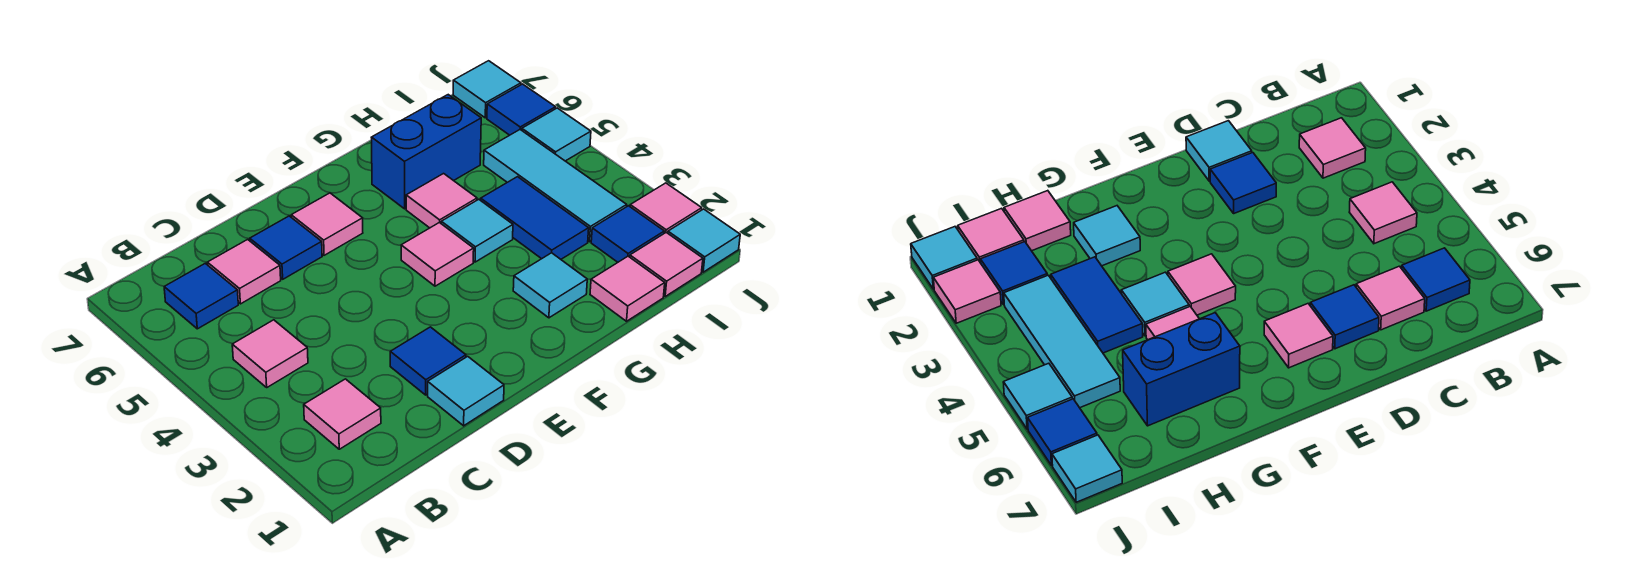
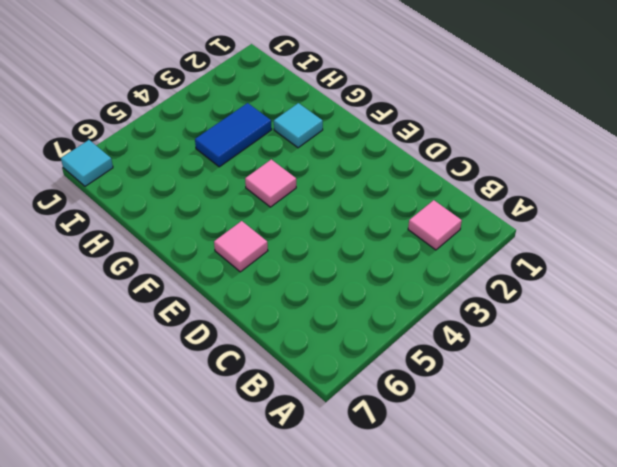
none -> pink 1x1 tile [232,320,308,387]
none -> blue 1x1 tile [164,263,238,329]
none -> pink 1x1 tile [207,239,281,304]

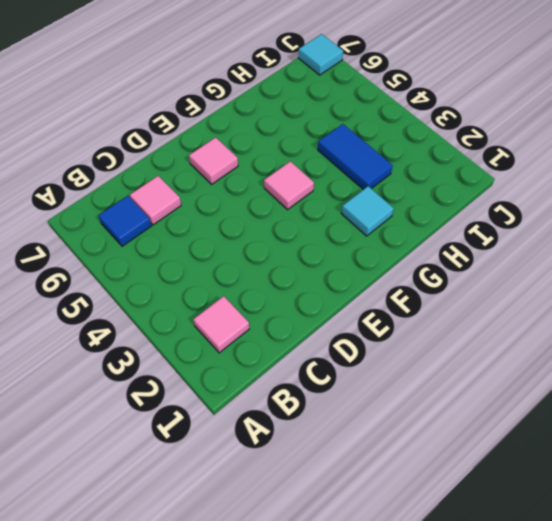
none -> pink 1x1 tile [232,320,308,387]
none -> cyan 1x1 tile [428,356,504,426]
none -> blue 1x1 tile [390,327,466,395]

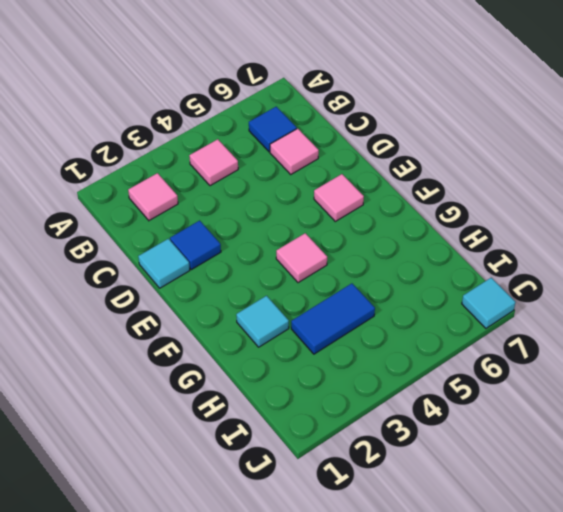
none -> blue 1x1 tile [250,216,322,279]
none -> cyan 1x1 tile [441,199,513,262]
none -> pink 1x1 tile [406,174,477,228]

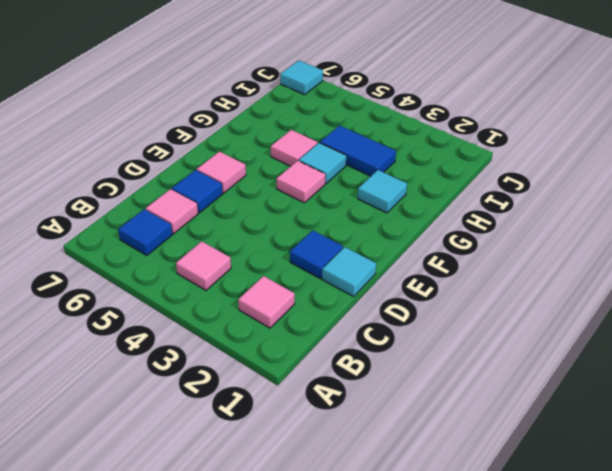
none -> blue 1x2 brick [371,95,481,209]
none -> pink 1x1 tile [590,256,665,321]
none -> pink 1x1 tile [630,232,703,296]

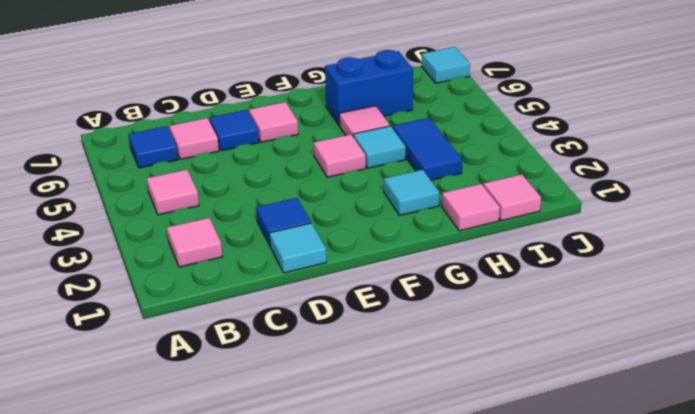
none -> blue 1x1 tile [591,206,664,262]
none -> cyan 1x3 tile [484,130,627,242]
none -> cyan 1x1 tile [668,209,740,272]

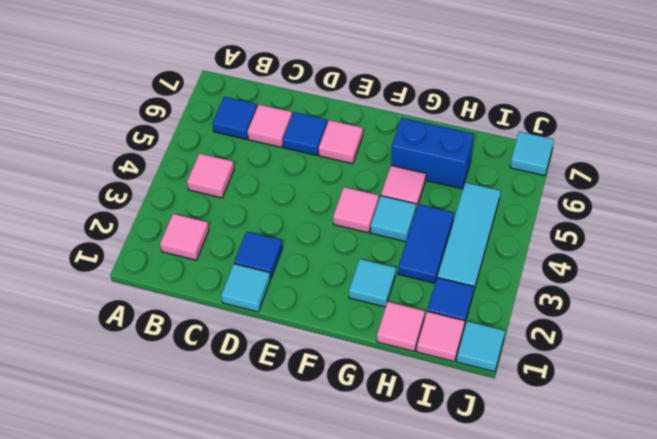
none -> pink 1x1 tile [630,183,702,233]
none -> cyan 1x1 tile [522,108,591,161]
none -> blue 1x1 tile [487,84,556,135]

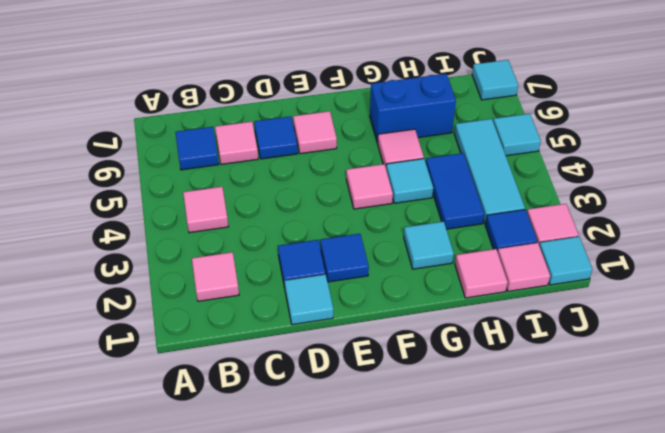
blue 1x1 tile [320,234,369,282] -> blue 1x1 tile moved to [487,84,556,135]

